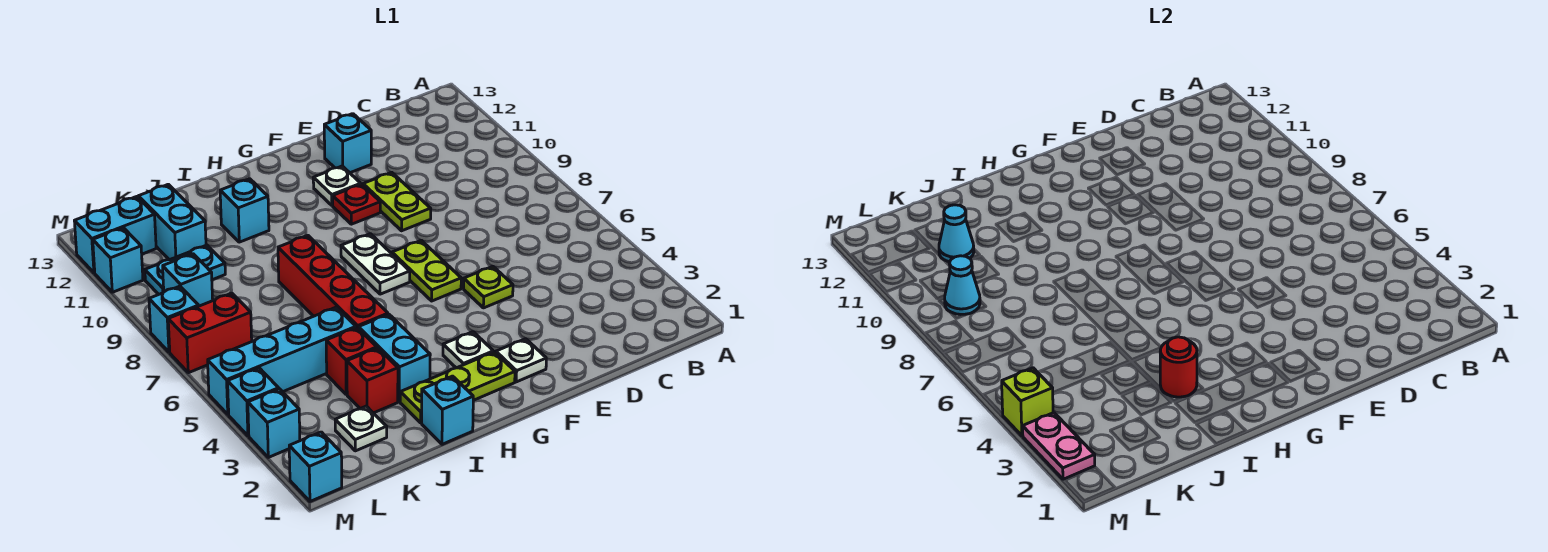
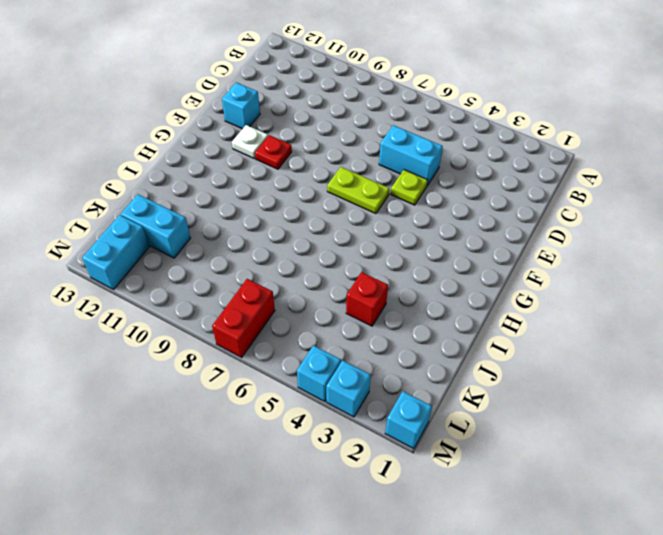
cyan 1x2 brick [379,125,443,186] -> cyan 1x2 brick moved to [359,314,430,402]
none -> lime 1x2 plate [363,172,431,231]
none -> white 1x1 plate [496,339,546,382]
none -> lime 1x3 plate [400,352,515,423]
none -> white 1x1 plate [443,332,493,368]

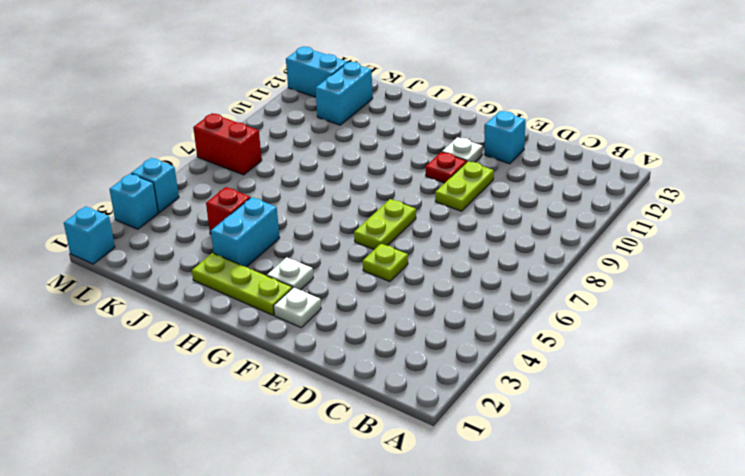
none -> white 1x2 plate [341,234,410,294]
none -> cyan 1x1 brick [422,376,473,444]
none -> red 1x4 brick [278,235,388,329]
none -> cyan 1x1 brick [220,179,269,242]

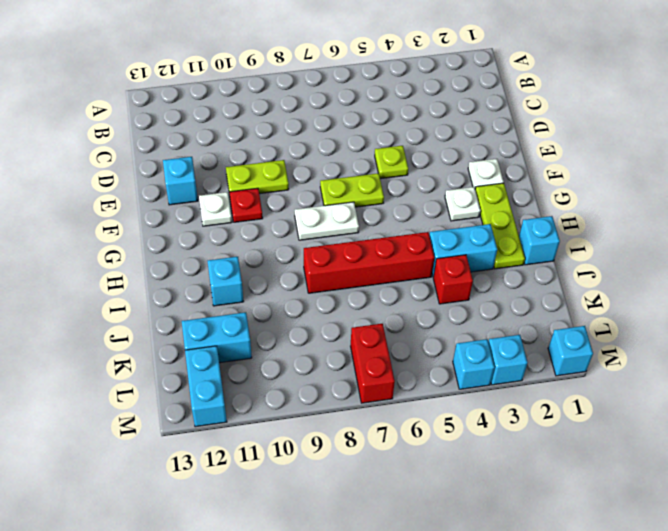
none -> red 1x1 brick [347,348,398,413]
none -> cyan 1x4 brick [208,307,356,414]
none -> white 1x1 plate [335,406,387,451]
none -> cyan 1x2 plate [145,245,225,294]

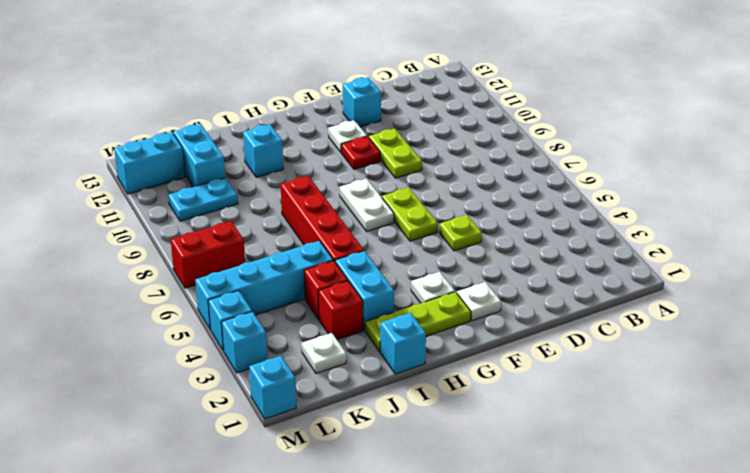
none -> cyan 1x1 brick [163,254,213,306]
none -> cyan 1x1 brick [149,286,199,352]
none -> cyan 1x1 brick [93,228,143,292]
none -> red 1x1 round brick [1160,337,1197,397]

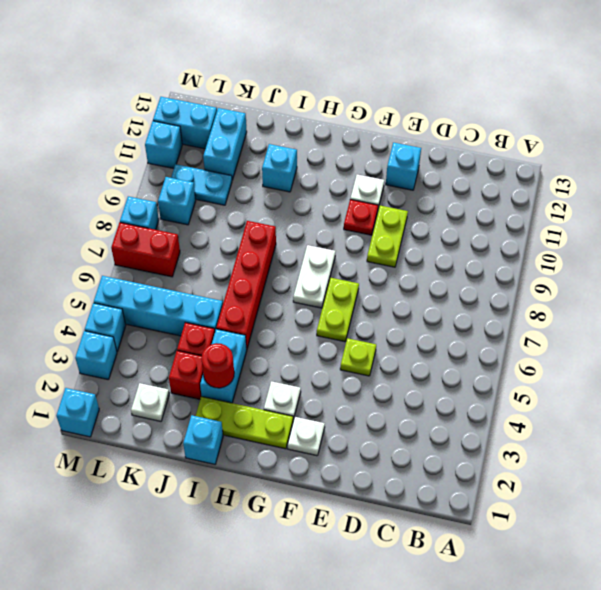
none -> cyan 1x1 cone [939,205,974,262]
none -> cyan 1x1 cone [945,256,980,314]
none -> pink 1x2 plate [1023,413,1095,479]
none -> lime 1x1 brick [1002,368,1053,436]

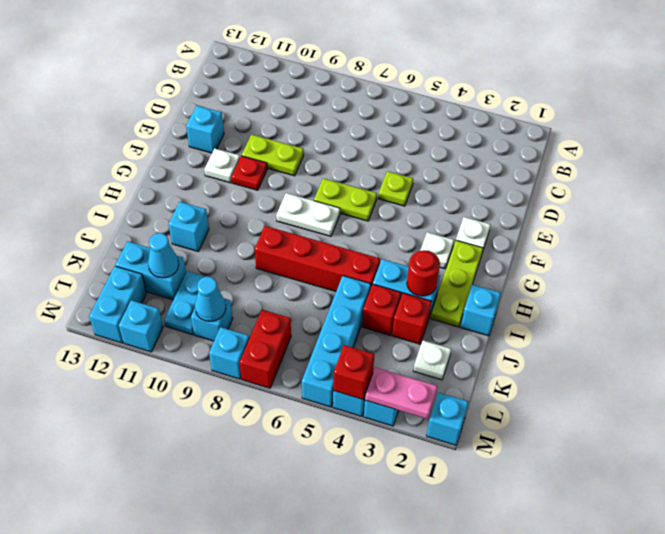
red 1x1 brick [333,345,374,399] -> lime 1x1 brick [1002,368,1053,436]

